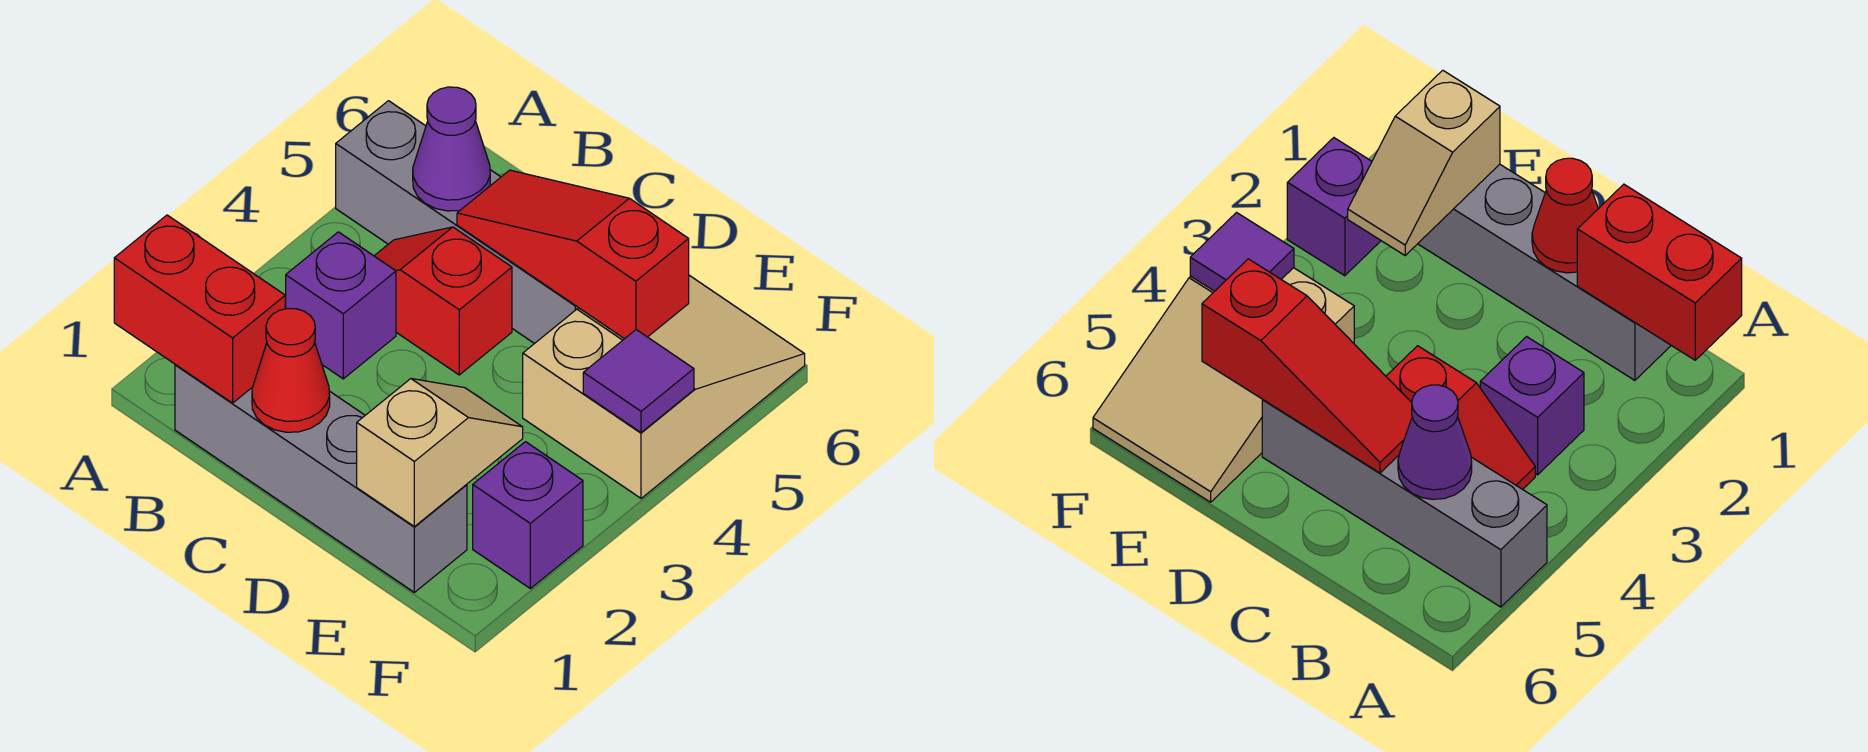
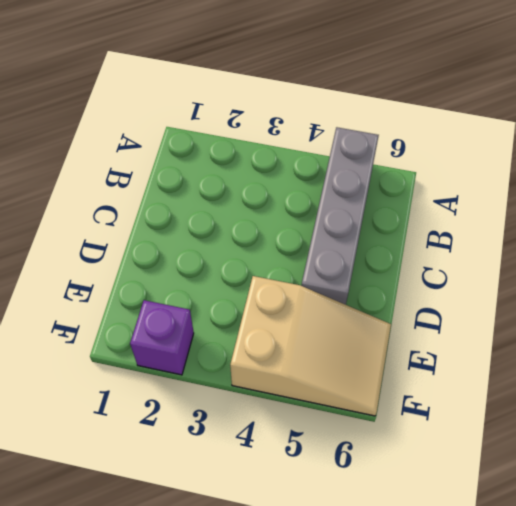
none -> grey 1x4 brick [175,365,467,592]
none -> purple 1x1 brick [285,232,396,379]
none -> red 1x2 slope [375,227,512,375]

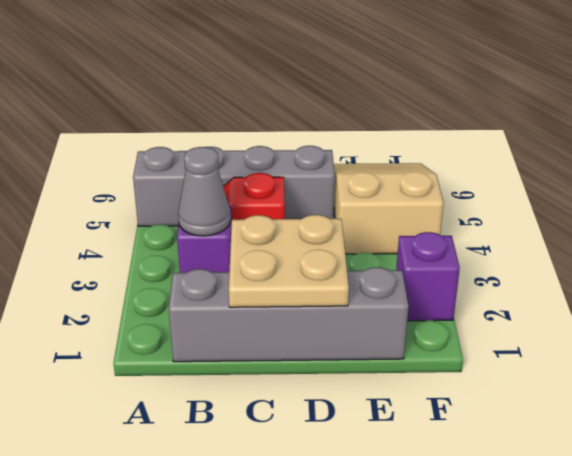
grey 1x1 cone [178,147,231,236] -> none
tan 2x2 plate [229,215,349,307] -> red 1x1 cone [252,308,330,432]
none -> red 1x2 brick [114,215,285,403]
none -> purple 1x1 cone [413,87,490,211]
none -> red 1x3 slope [457,170,689,339]

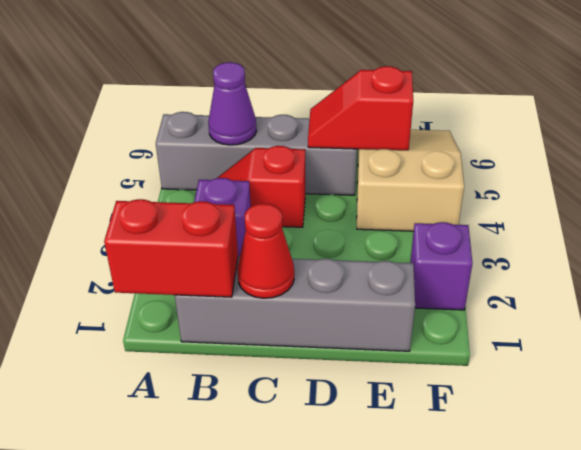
red 1x2 slope [308,66,413,150] -> red 1x3 slope [457,170,689,339]
none -> tan 1x2 slope [357,379,523,527]
none -> purple 1x1 tile [583,330,694,433]

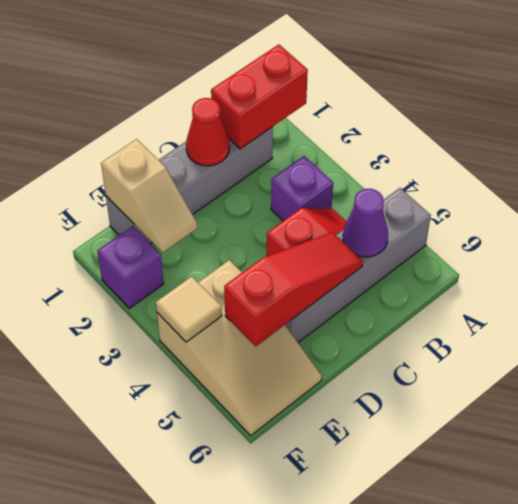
tan 1x1 tile [156,276,222,342] -> purple 1x1 tile [583,330,694,433]

